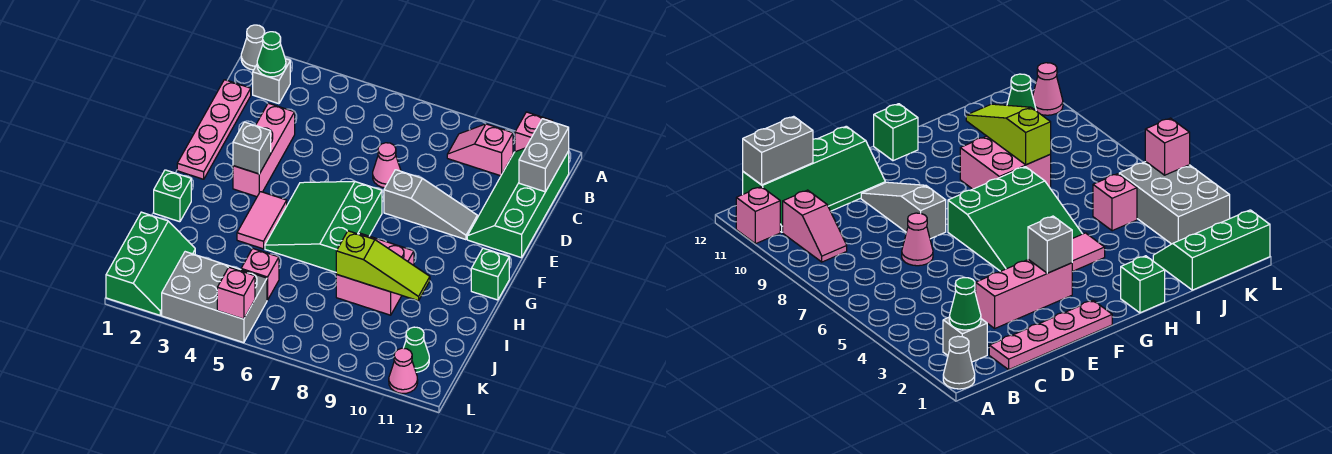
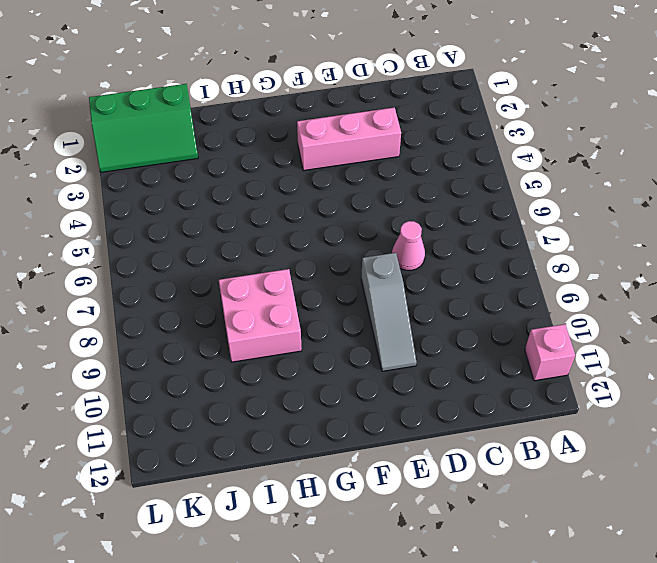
none -> grey 1x1 cone [241,25,265,70]
none -> grey 1x1 brick [253,59,290,104]
none -> pink 1x2 slope [447,124,513,176]

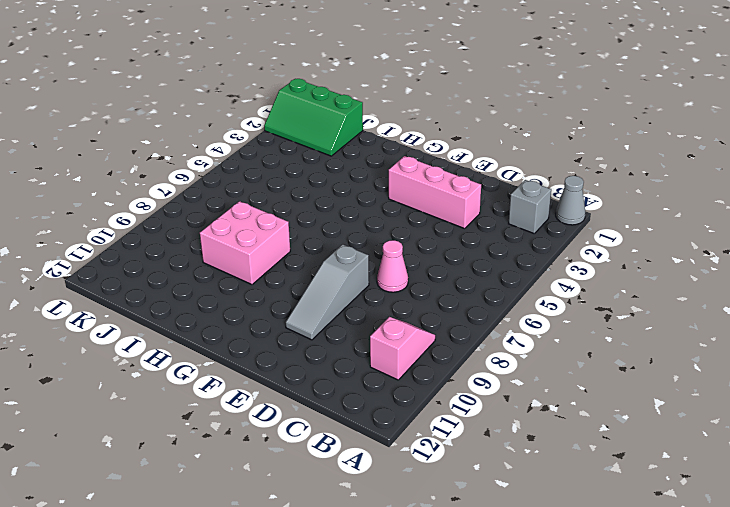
none -> pink 1x1 brick [515,112,553,152]
none -> green 2x4 slope [467,148,569,258]
none -> pink 1x4 plate [177,80,251,179]

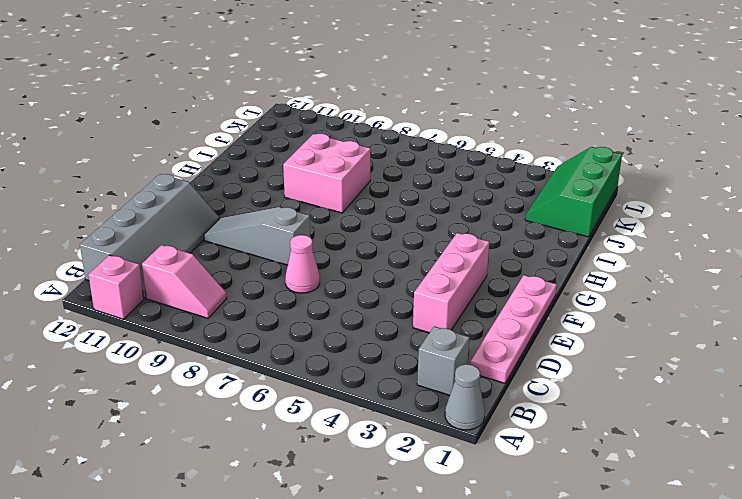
grey 2x4 slope [80,174,220,298] -> green 2x4 slope [467,148,569,258]
none -> green 3x3 slope [265,181,382,272]
none -> pink 1x2 tile [237,192,287,249]
none -> green 1x1 brick [471,248,509,300]

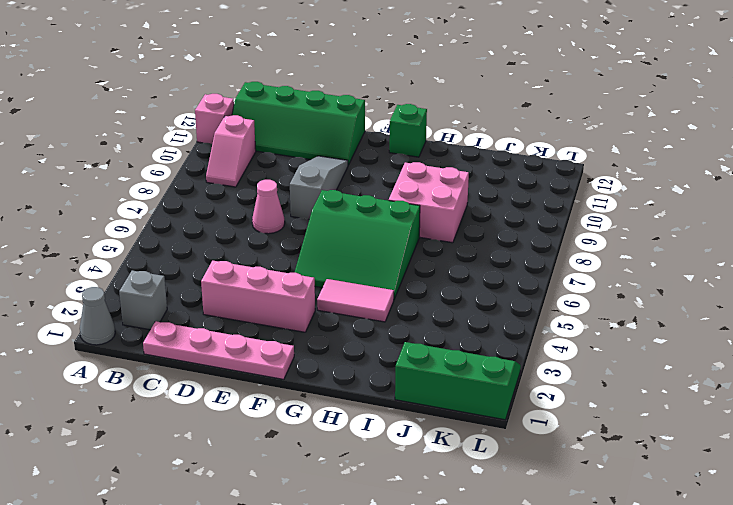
none -> green 1x1 brick [154,170,191,222]
none -> pink 1x1 brick [241,248,279,300]
none -> grey 2x3 brick [162,252,267,343]

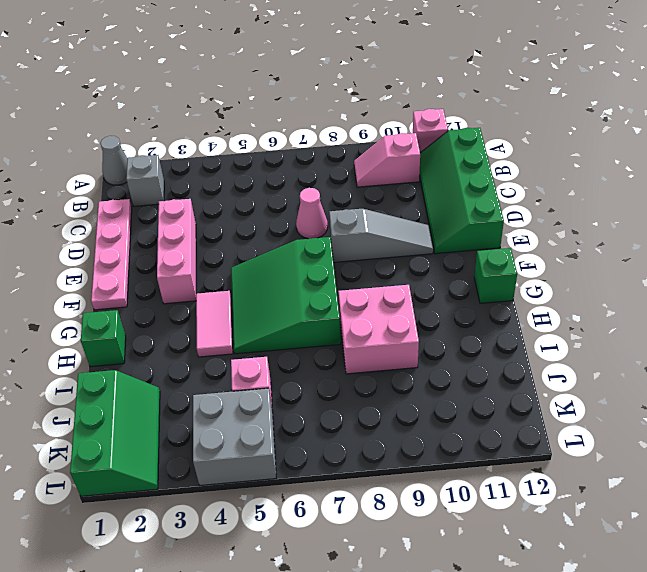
grey 2x2 brick [193,388,276,485] -> grey 2x3 brick [162,252,267,343]
none -> green 1x1 cone [404,327,429,372]
none -> pink 1x1 cone [389,348,418,394]
none -> green 1x1 cone [257,32,286,77]

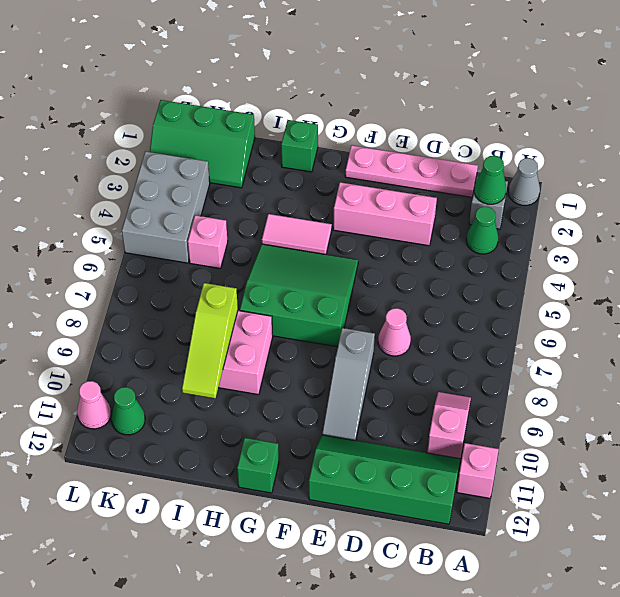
green 1x1 cone [466,207,498,254] -> none
none -> grey 1x2 brick [519,119,569,192]
none -> grey 1x1 brick [233,122,271,174]
none -> pink 1x1 brick [217,267,255,319]

